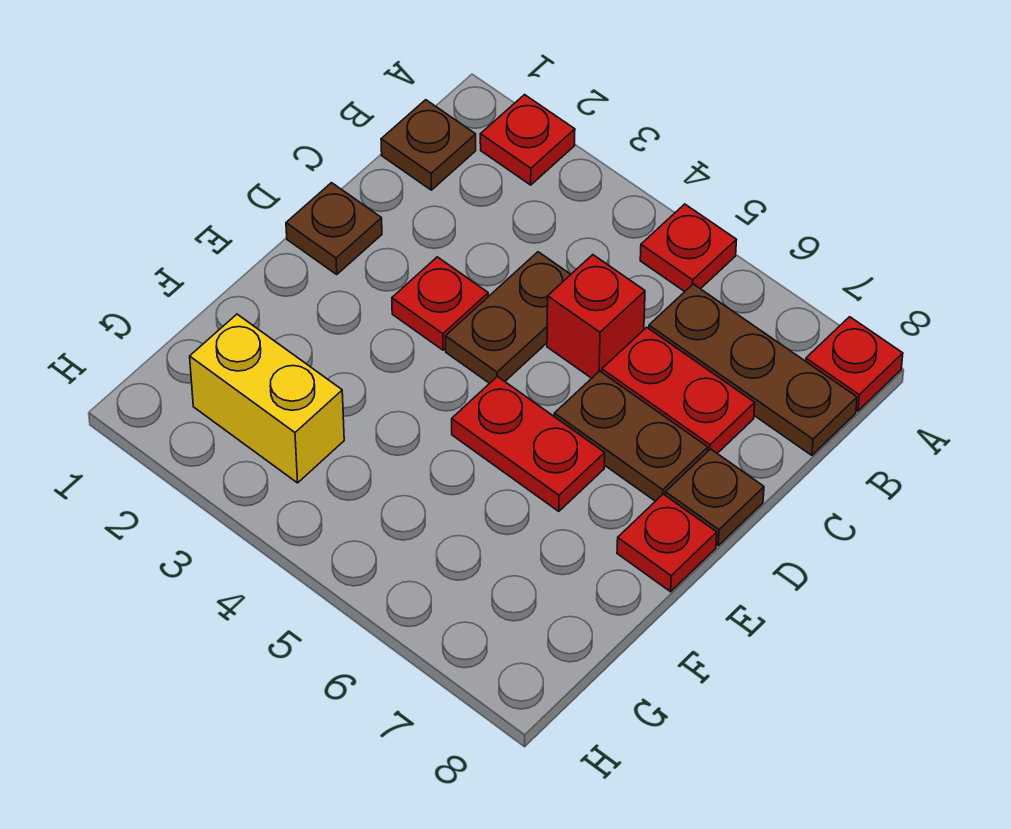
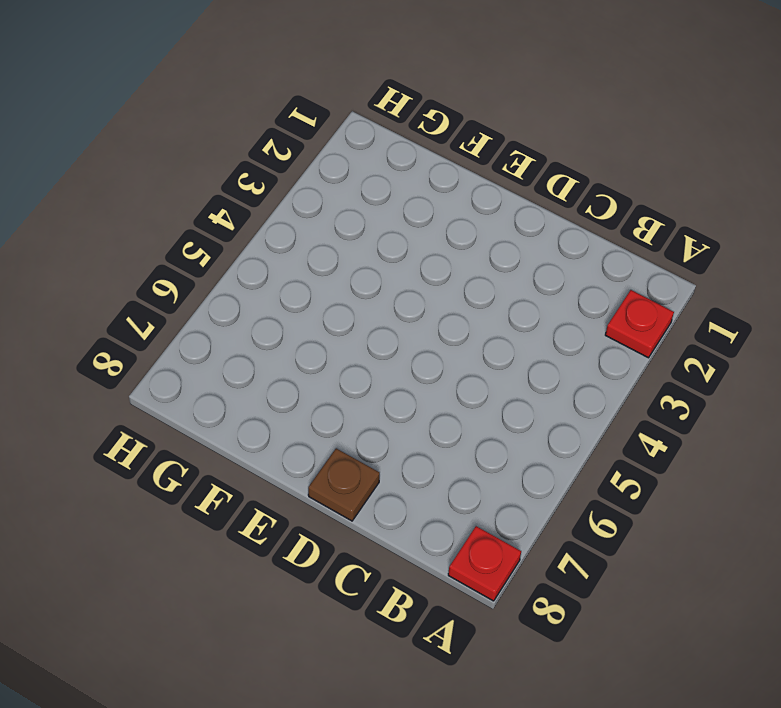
none -> red 1x1 plate [640,204,736,292]
none -> brown 1x1 plate [381,100,476,190]
none -> brown 1x3 plate [649,284,857,455]

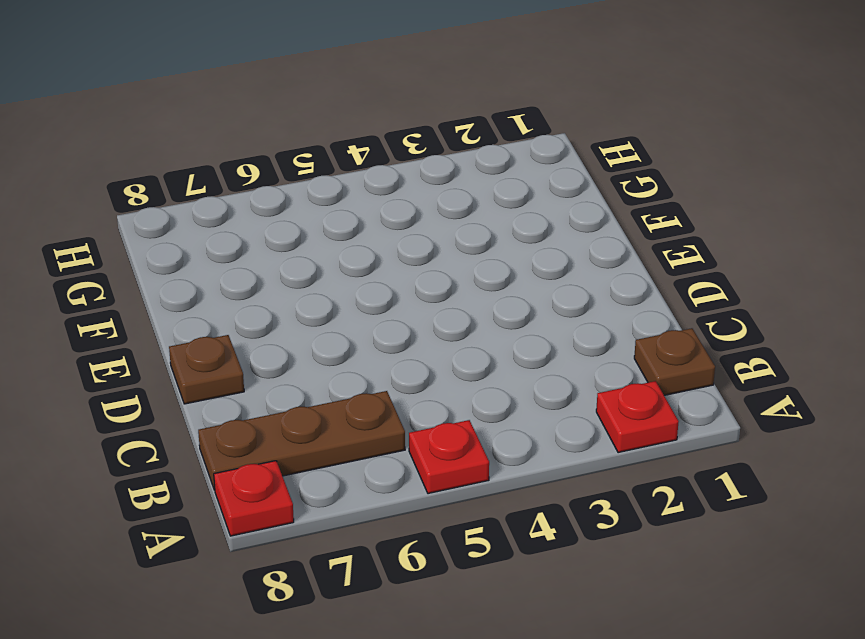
none -> brown 1x2 plate [446,252,571,383]
none -> red 1x1 brick [547,255,645,378]
none -> red 1x2 plate [602,327,755,453]

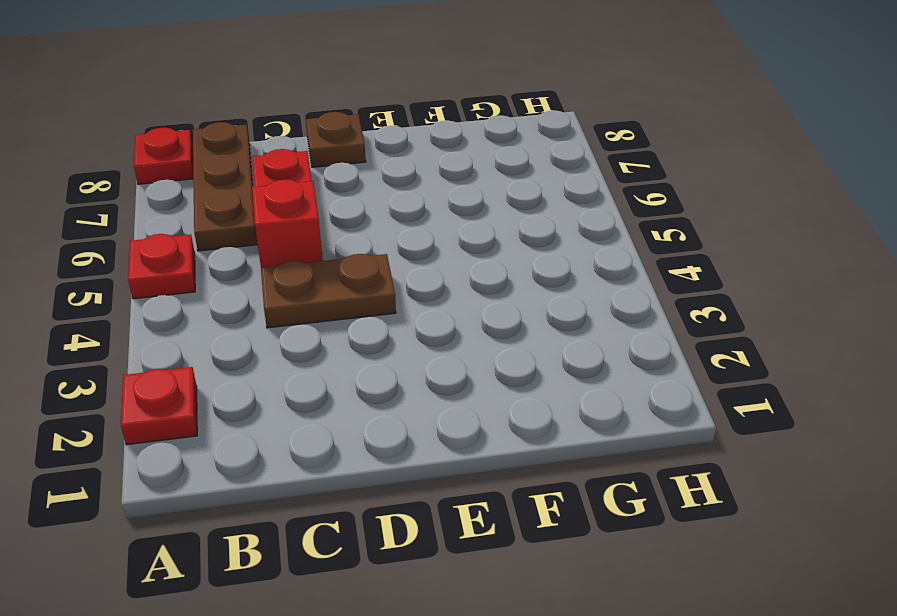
none -> brown 1x1 plate [381,100,476,190]
none -> brown 1x1 plate [286,183,382,274]
none -> red 1x1 plate [392,257,488,350]

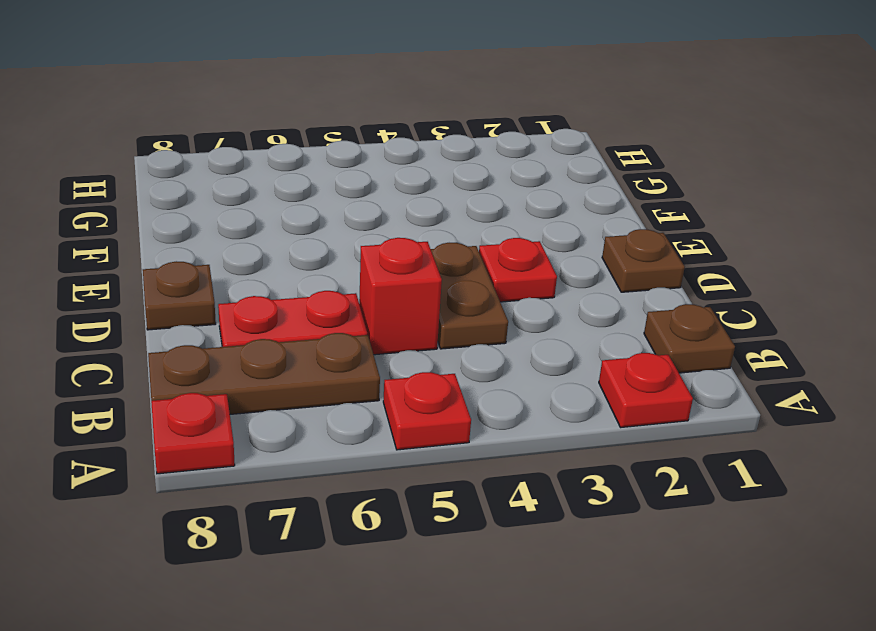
none -> brown 1x2 plate [554,371,708,501]
none -> red 1x2 plate [452,377,605,511]
none -> red 1x1 plate [617,494,717,592]

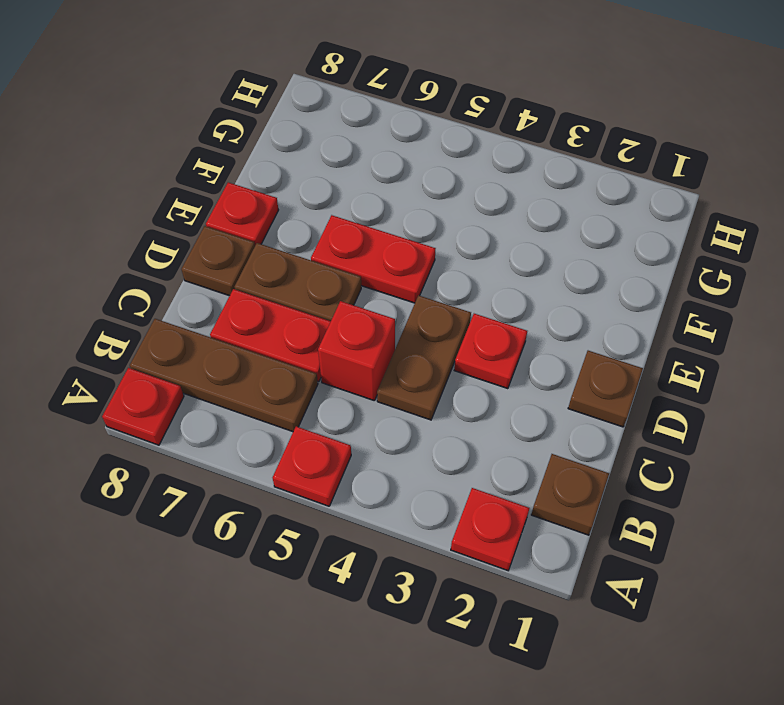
none -> yellow 1x2 brick [190,314,344,483]

